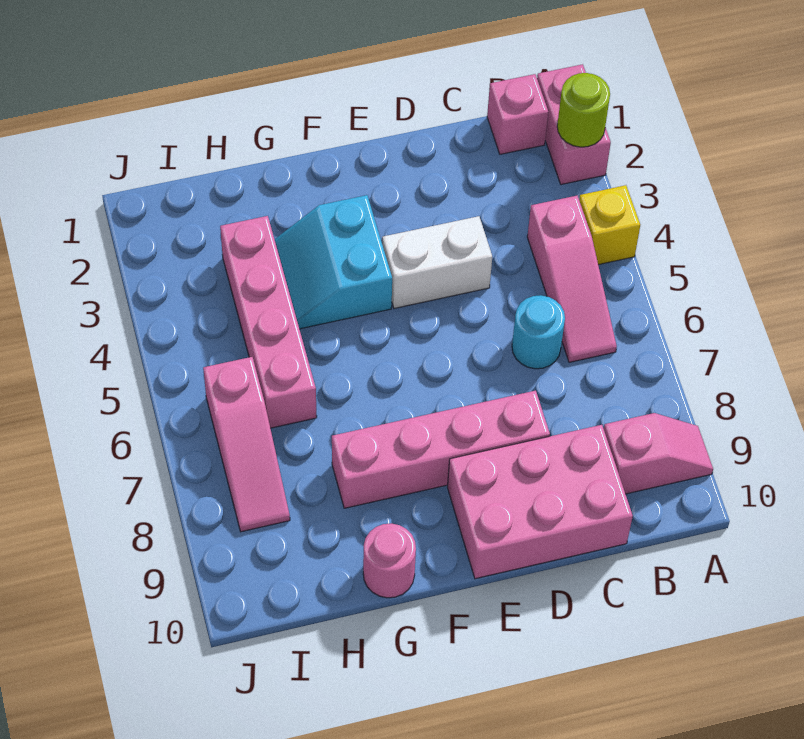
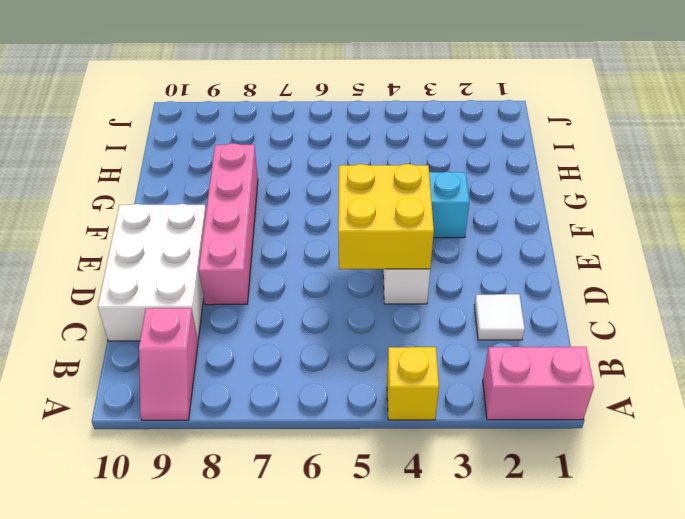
white 1x1 tile [474,294,525,340] -> none
white 2x3 brick [98,204,206,341] -> pink 2x3 brick [447,425,633,579]
yellow 2x2 brick [338,164,434,269] -> none
none -> pink 1x1 brick [487,74,548,154]
none -> pink 1x3 slope [527,195,617,362]
none -> cyan 1x1 round brick [512,295,565,369]

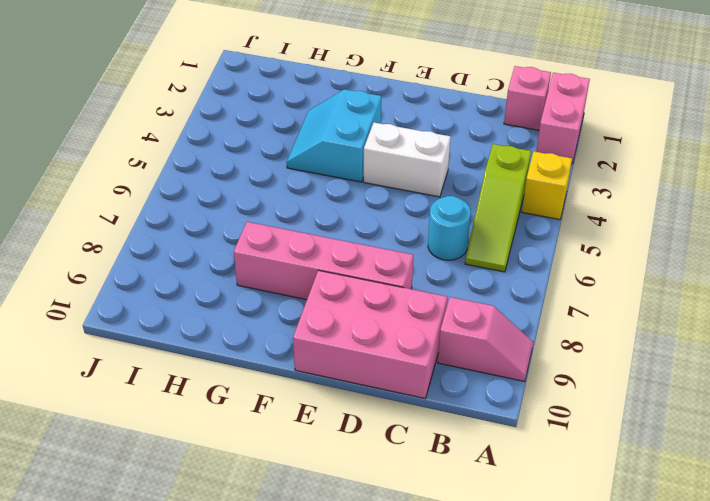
lime 1x3 slope [465,144,531,272] -> pink 1x3 slope [527,195,617,362]
none -> pink 1x1 round brick [363,523,416,598]
none -> pink 1x4 brick [220,216,317,428]
none -> pink 1x3 slope [203,357,290,532]

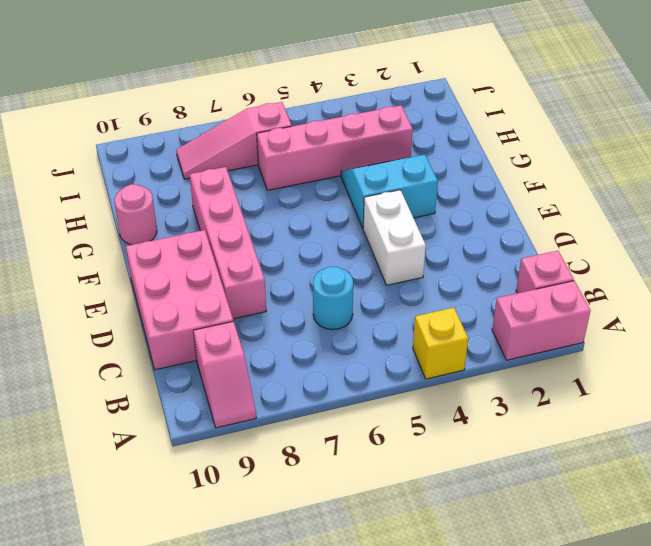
none -> pink 1x3 slope [527,195,617,362]
none -> lime 1x1 round brick [557,73,610,147]

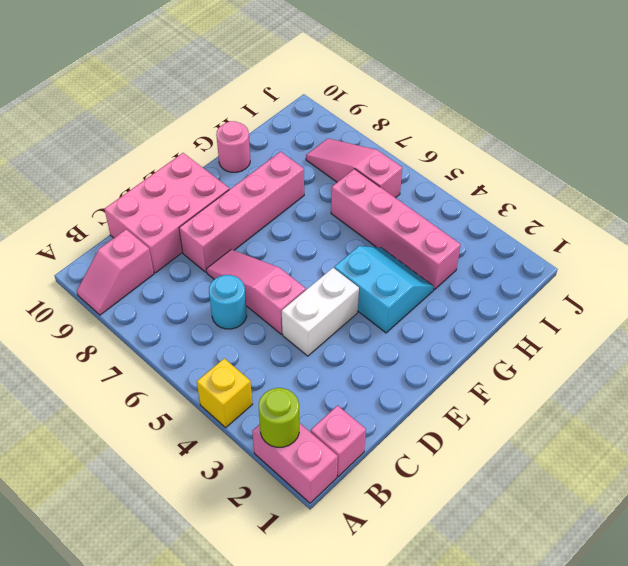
pink 1x3 slope [206,250,306,334] -> pink 1x3 slope moved to [527,195,617,362]

